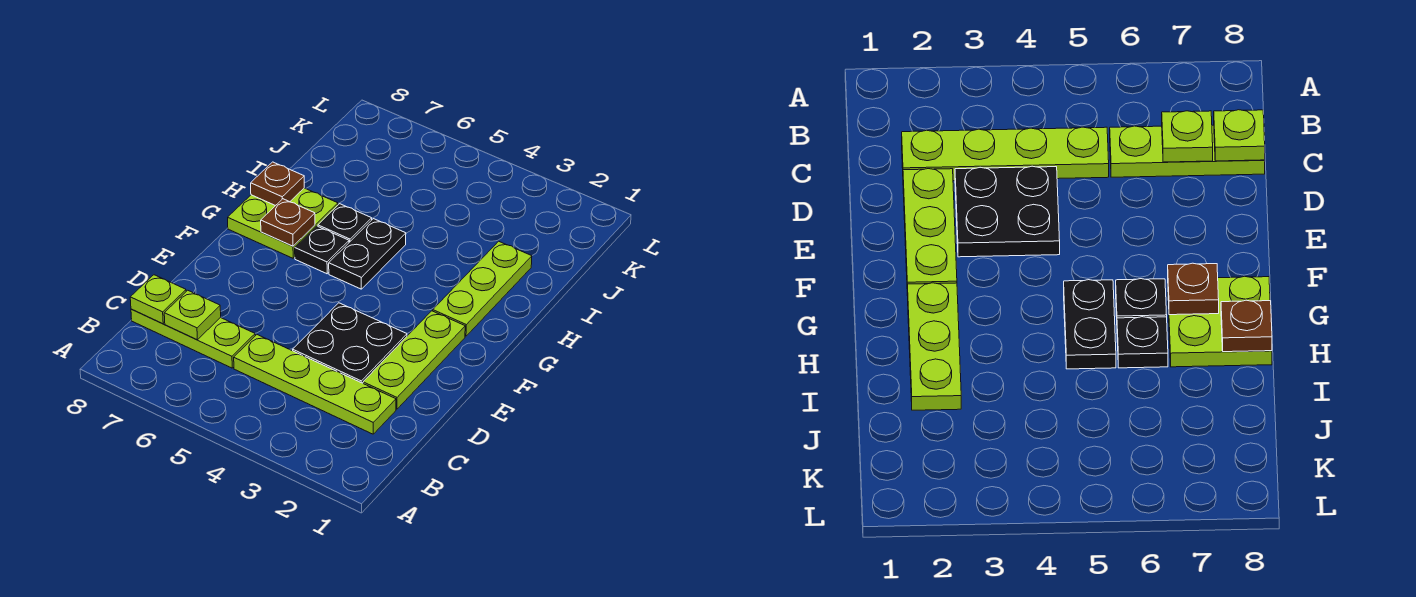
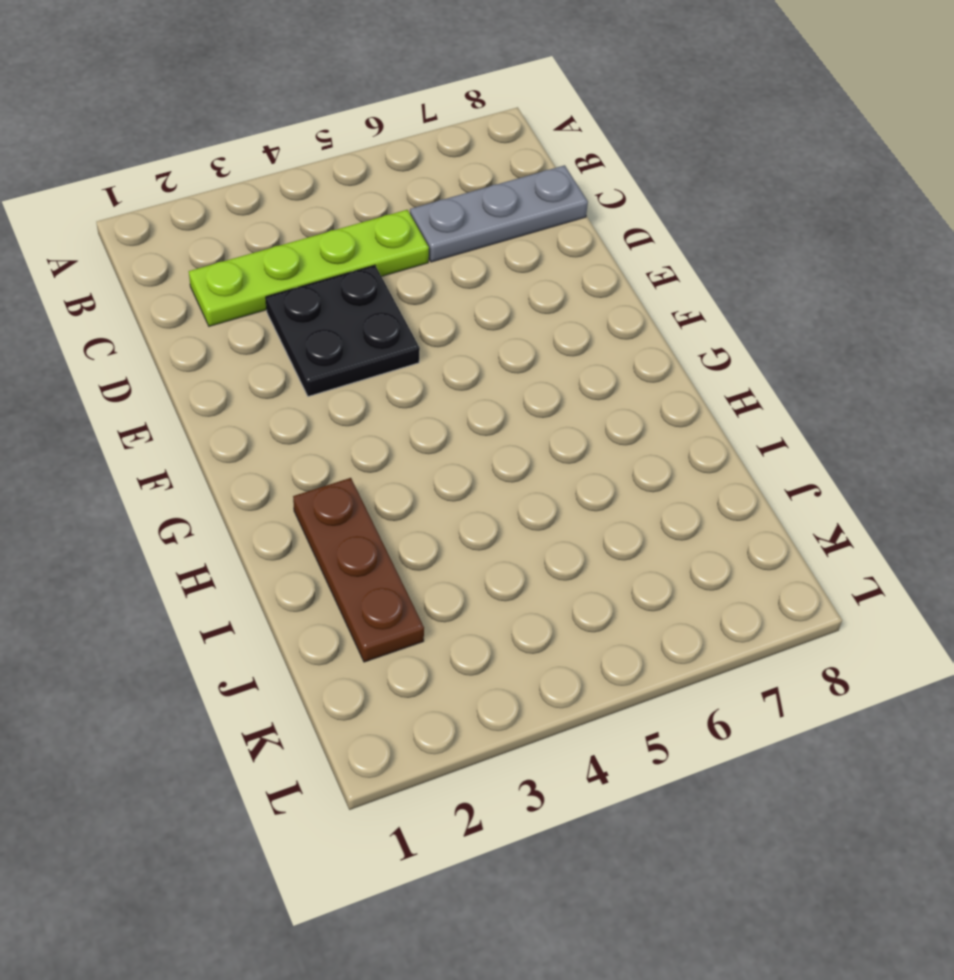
grey 1x3 plate [410,165,588,262] -> lime 1x3 plate [131,309,255,368]
brown 1x3 plate [293,478,424,662] -> lime 1x3 plate [433,241,532,336]
none -> lime 1x3 plate [363,311,465,409]
none -> black 1x2 plate [329,219,406,289]
none -> black 1x1 plate [295,226,349,274]

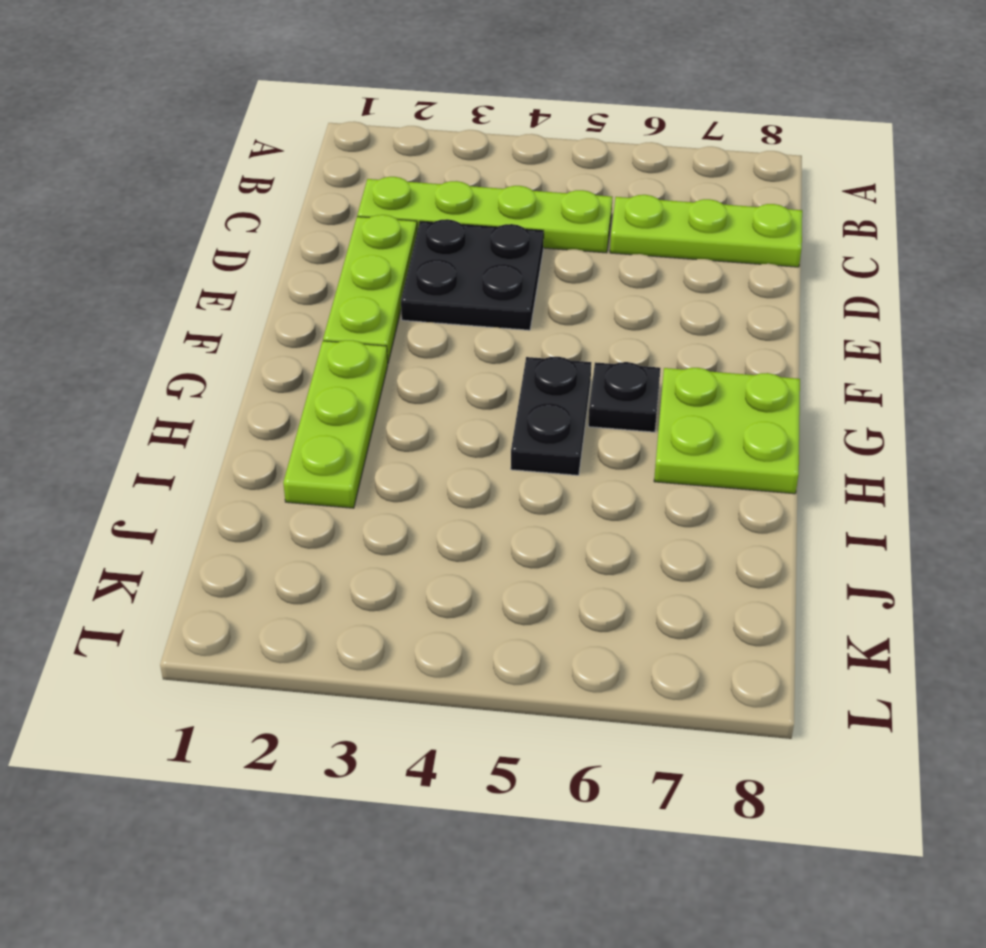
none -> black 1x1 plate [318,204,372,242]
none -> lime 1x1 plate [164,290,221,340]
none -> lime 1x1 plate [130,275,186,324]

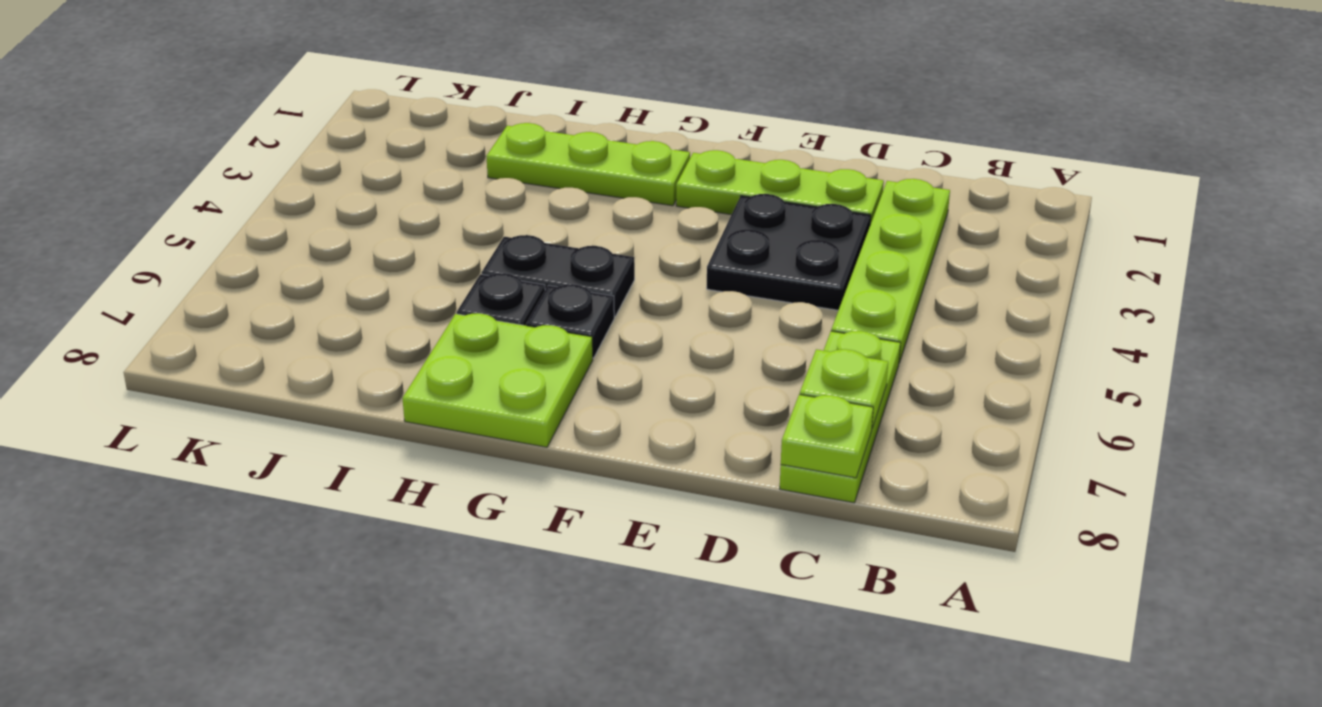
none -> brown 1x1 plate [261,199,315,246]
none -> brown 1x1 plate [251,162,304,206]

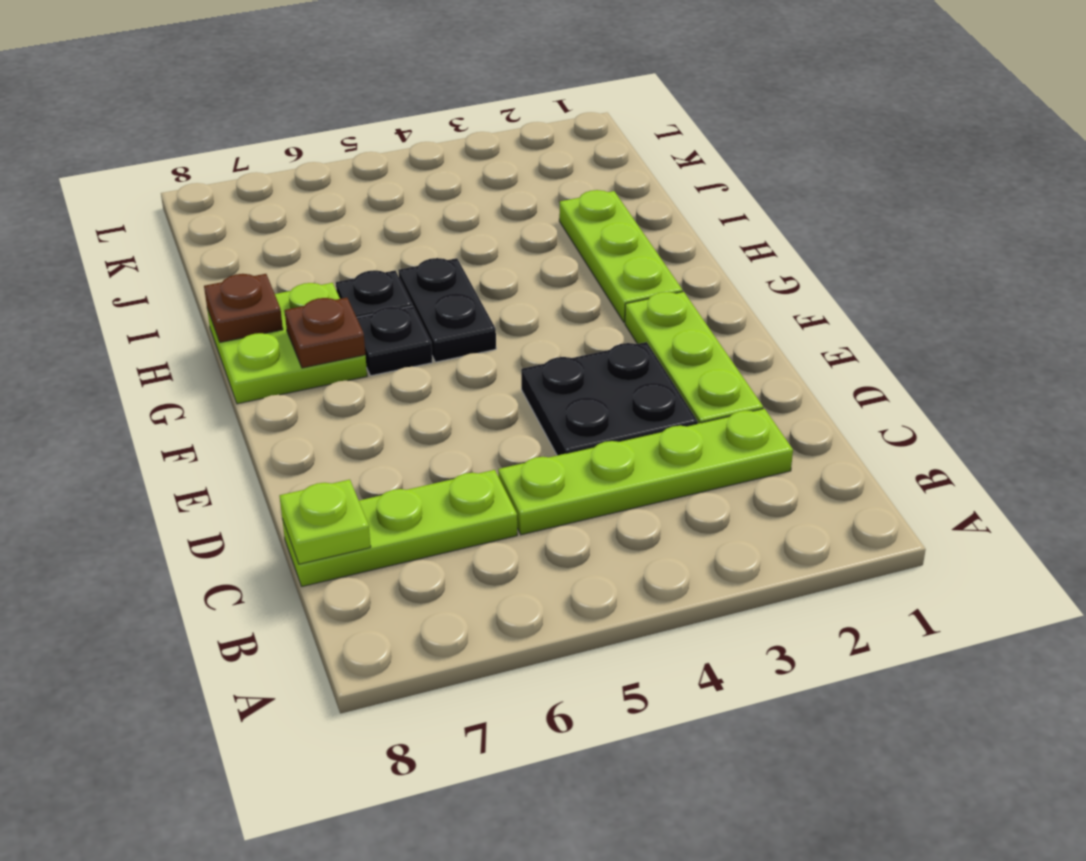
none -> lime 1x1 plate [164,290,221,340]

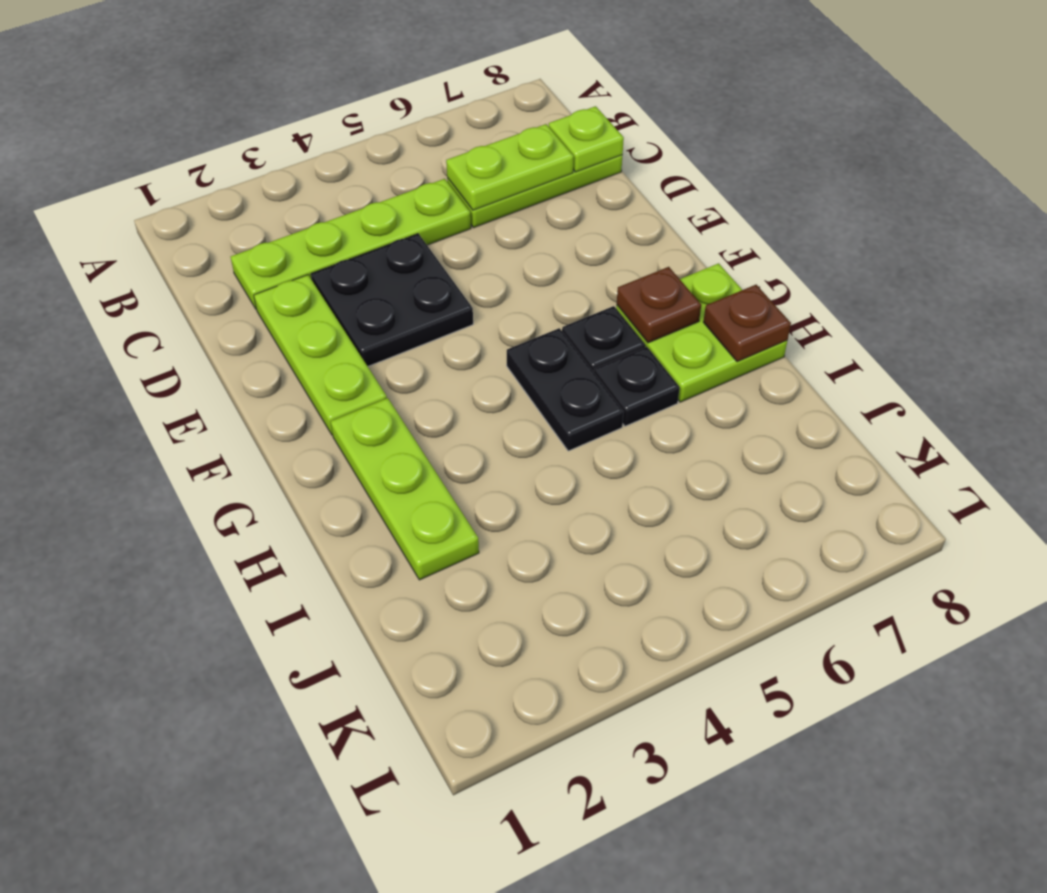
lime 1x2 plate [446,124,574,210] -> lime 1x1 plate [164,290,221,340]

